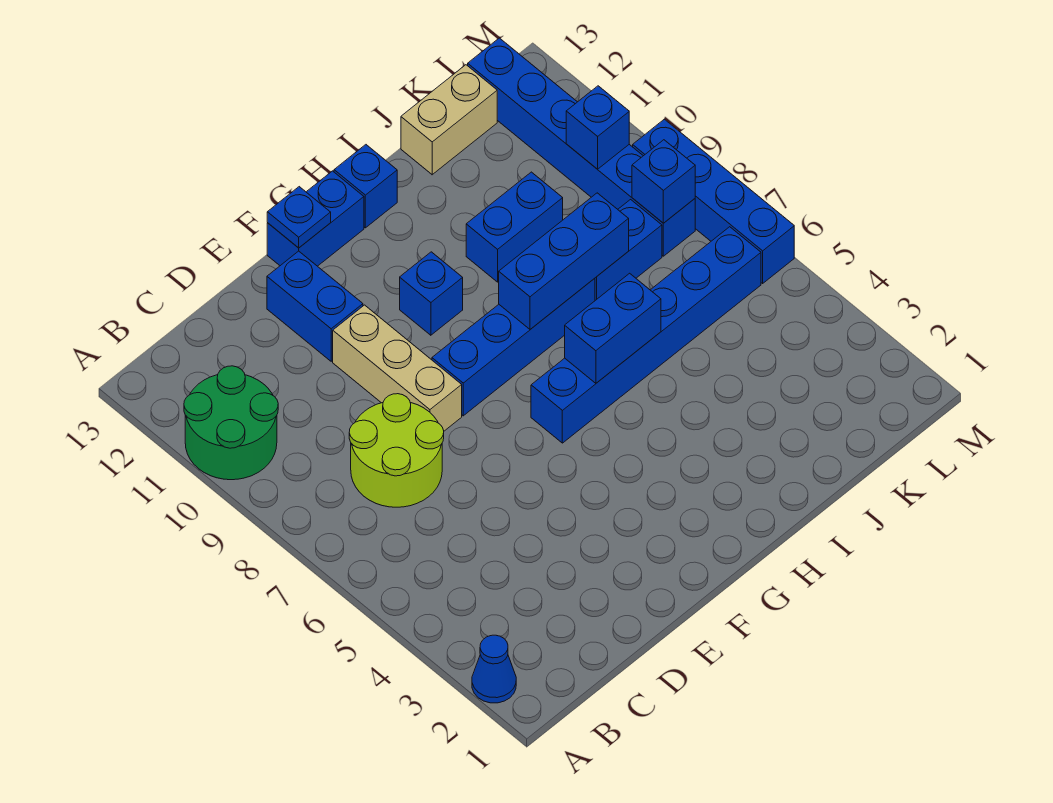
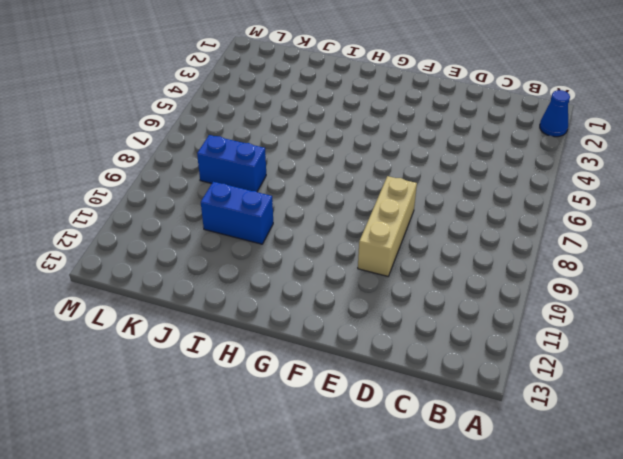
none -> green 2x2 round brick [184,366,278,480]
none -> lime 2x2 round brick [349,394,444,507]
none -> blue 1x2 brick [267,251,363,361]

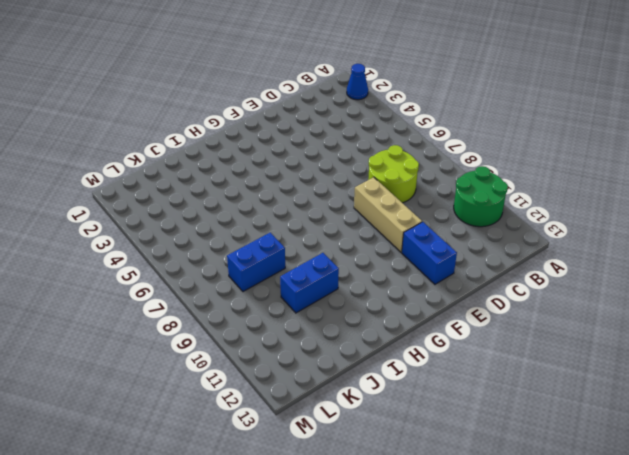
none -> blue 1x4 brick [432,278,595,416]
none -> blue 1x2 brick [267,171,364,266]
none -> blue 1x6 brick [531,227,761,443]

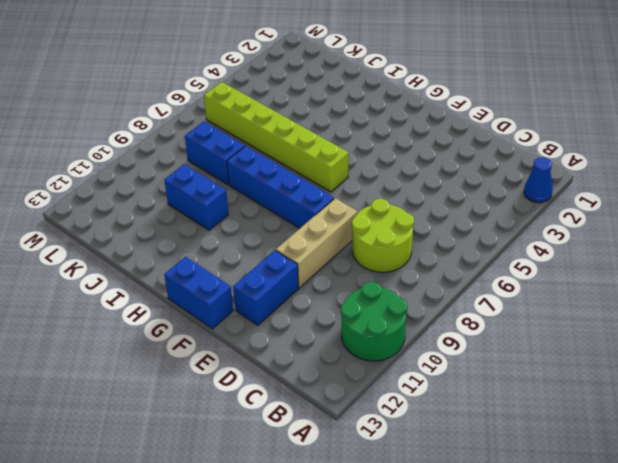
lime 1x6 brick [204,82,349,192] -> blue 1x6 brick [531,227,761,443]
none -> blue 1x1 brick [400,252,463,335]
none -> blue 1x1 brick [334,145,397,228]
none -> tan 1x2 brick [401,65,497,175]

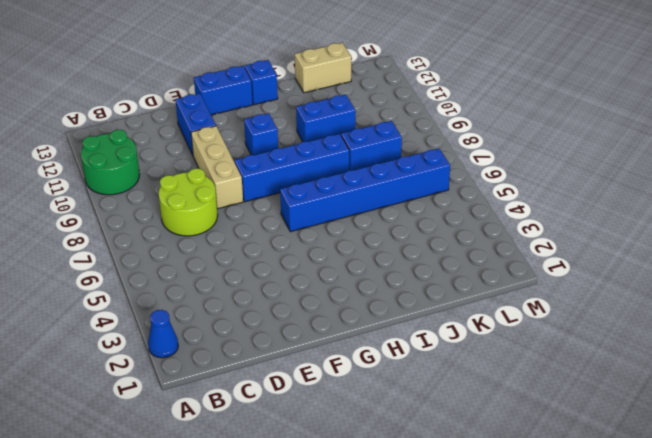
none -> blue 1x6 brick [468,38,695,256]
none -> blue 1x4 brick [633,119,794,283]
none -> blue 1x1 plate [267,187,331,248]

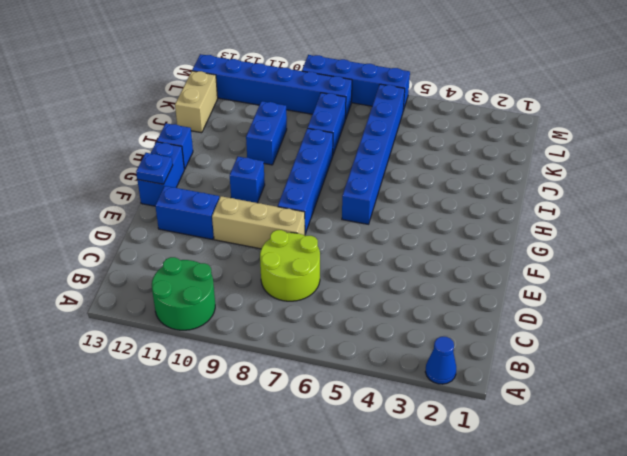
none -> blue 1x2 brick [565,273,661,383]
none -> blue 1x3 brick [499,193,629,329]
none -> blue 1x1 brick [632,140,695,223]

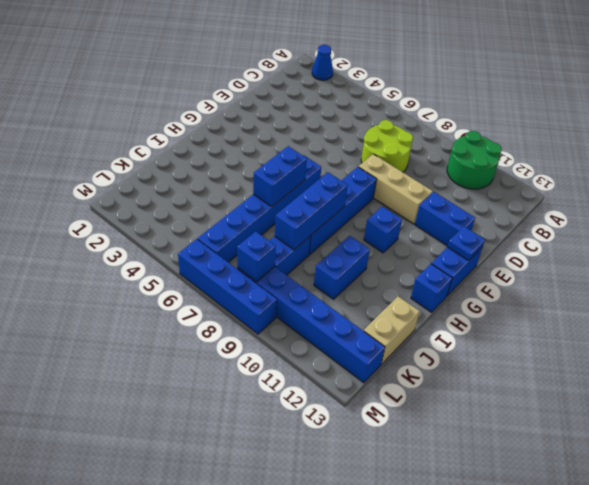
none -> blue 1x1 brick [566,86,629,169]

